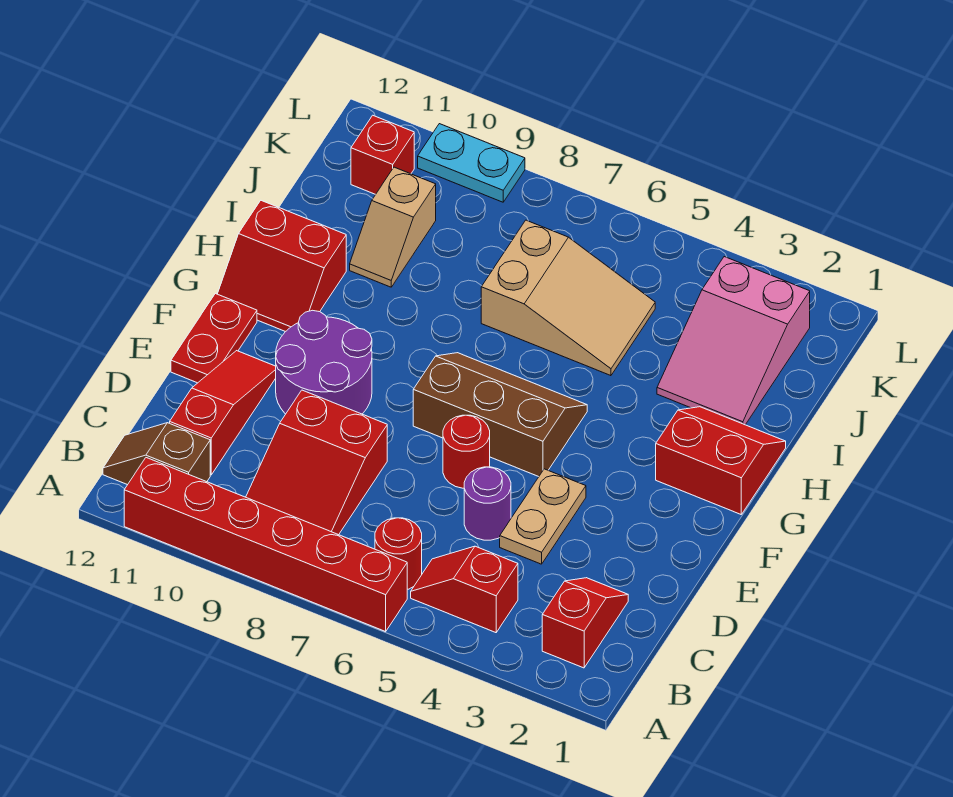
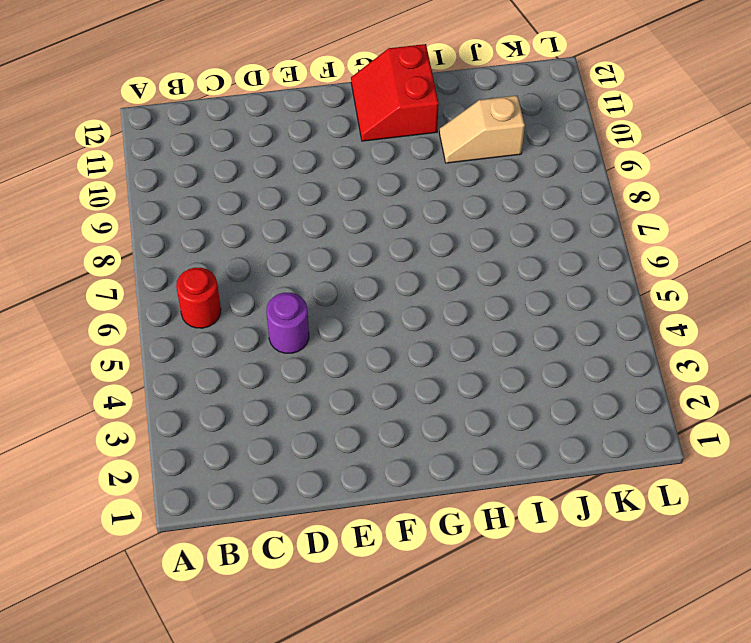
none -> red 1x6 brick [124,458,407,632]
none -> red 1x2 slope [542,578,628,668]
none -> red 1x2 slope [411,546,518,633]

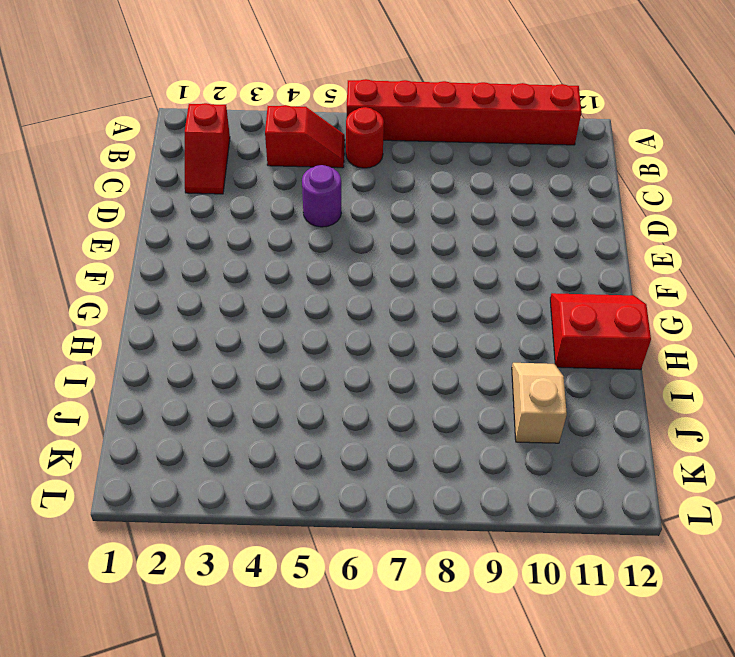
none -> red 2x3 slope [246,390,387,535]
none -> brown 1x2 slope [103,423,210,485]
none -> red 1x3 slope [170,351,276,475]

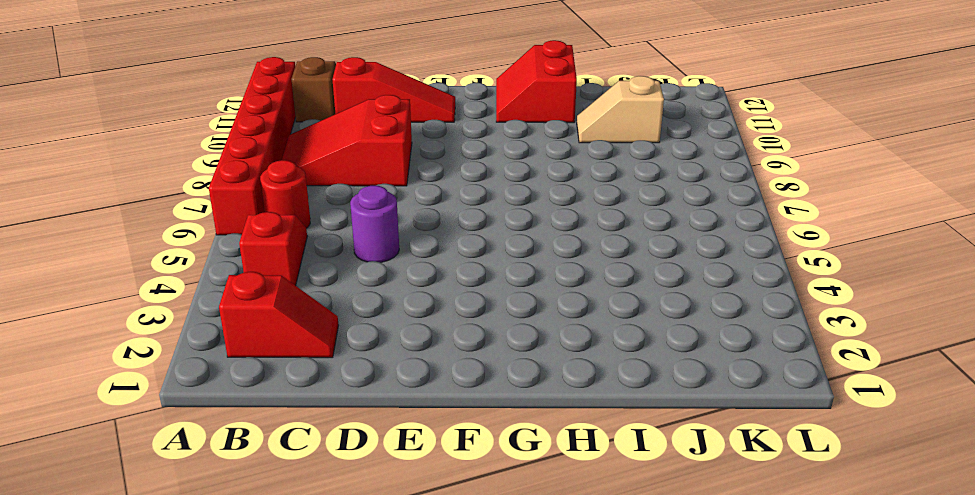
none -> tan 1x2 plate [500,469,586,564]
none -> red 1x1 round brick [443,415,490,488]
none -> purple 2x2 round brick [276,310,372,414]

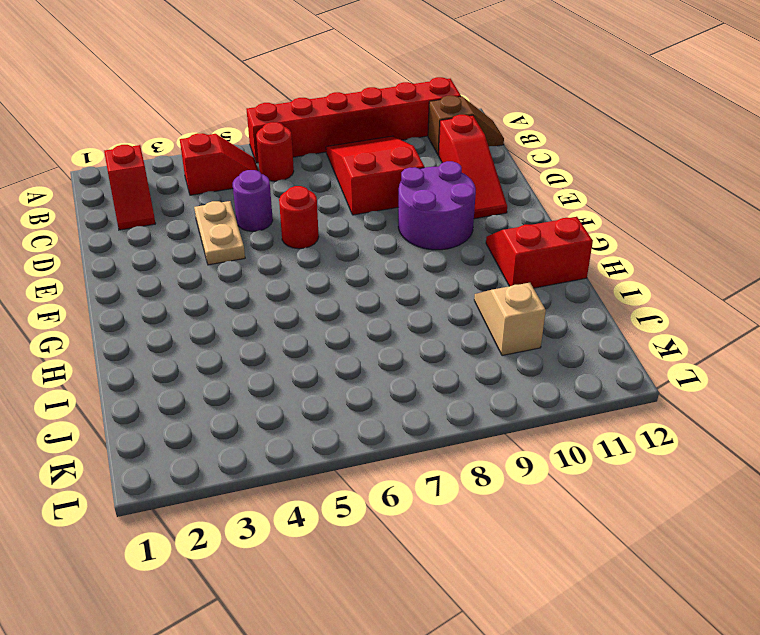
none -> red 1x2 plate [171,294,257,383]
none -> brown 2x3 slope [413,353,587,477]
none -> red 2x2 slope [656,407,786,514]

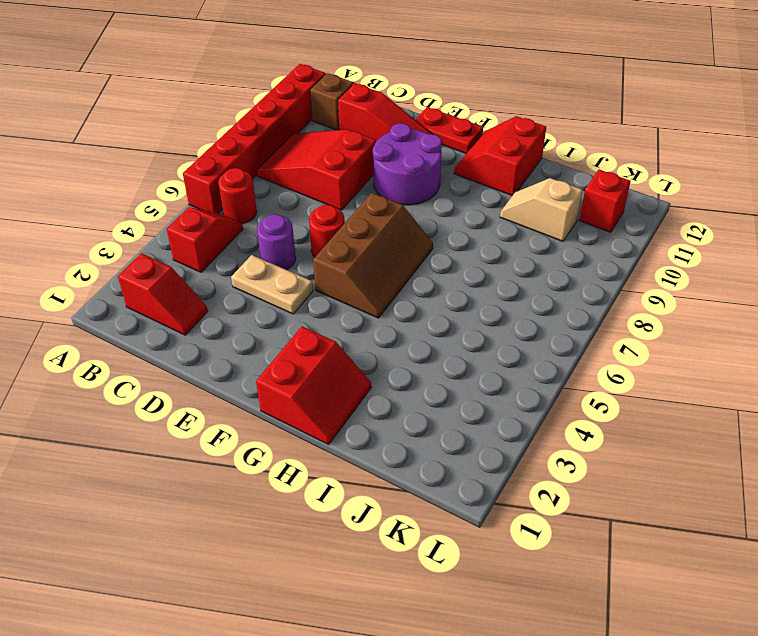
none -> pink 2x3 slope [657,257,810,425]
none -> tan 2x3 slope [481,220,655,376]
none -> cyan 1x2 plate [418,124,525,202]

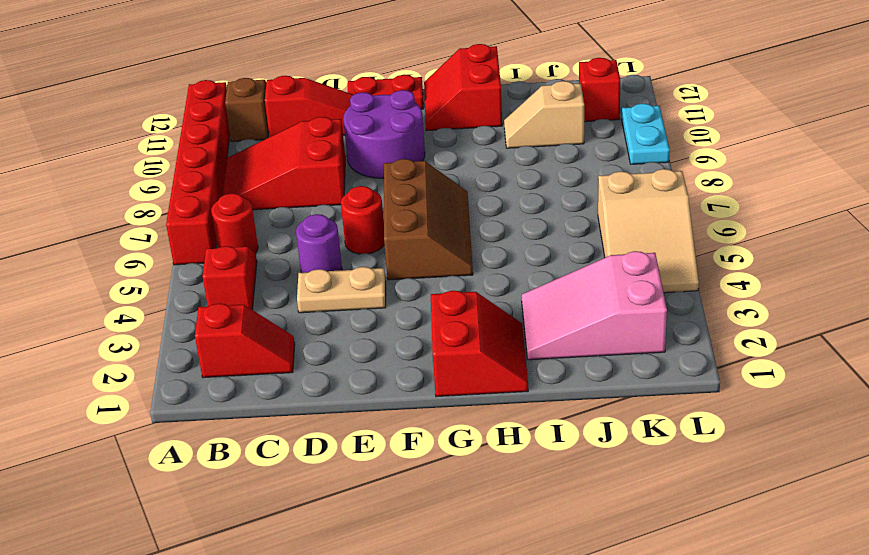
tan 2x3 slope [598,169,699,293] -> tan 2x3 slope moved to [481,220,655,376]

